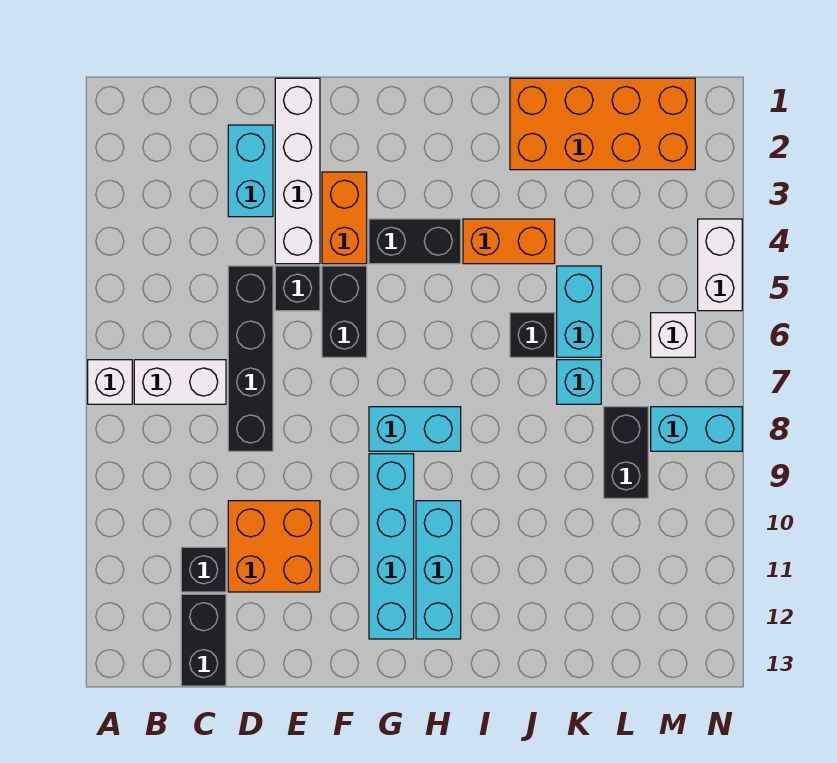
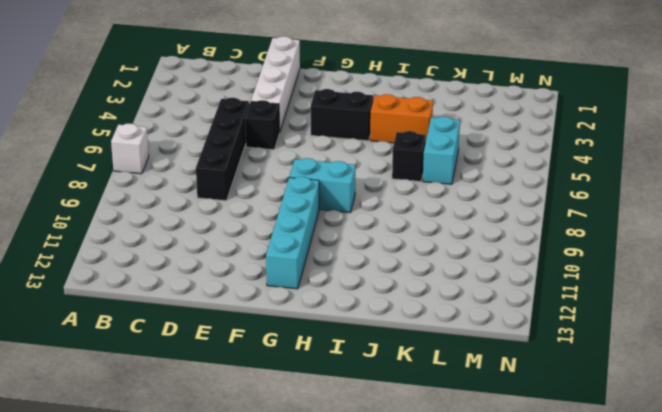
none -> white 1x2 brick [134,360,226,404]
none -> black 1x1 brick [181,547,226,592]
none -> black 1x2 brick [181,594,226,686]

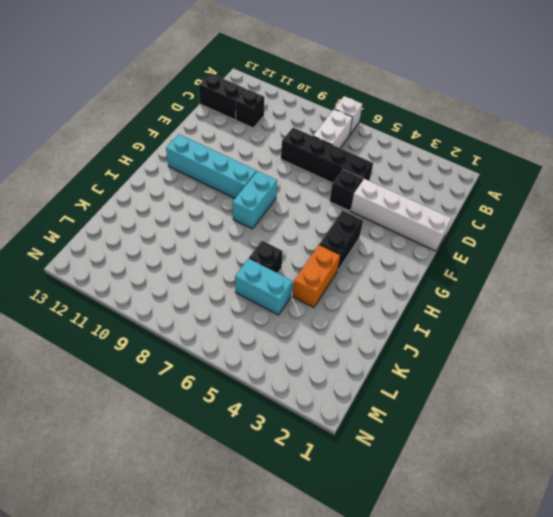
none -> cyan 1x2 brick [228,125,273,217]
none -> orange 2x2 brick [228,501,320,592]
none -> orange 1x2 brick [322,172,367,264]

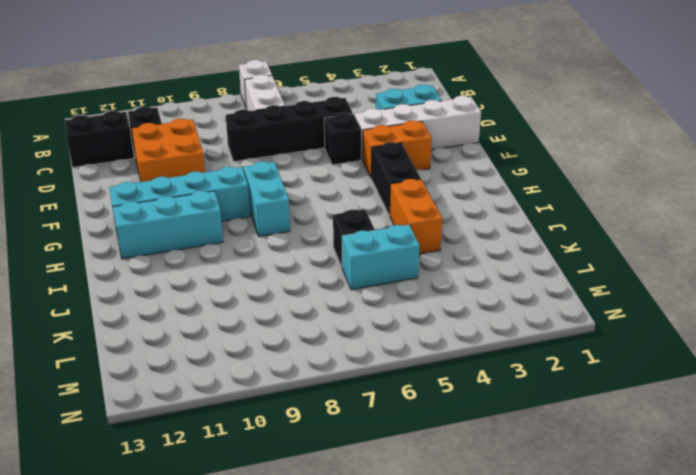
none -> black 1x2 brick [322,266,367,357]
none -> orange 2x4 brick [510,78,695,170]
none -> cyan 1x1 brick [557,360,601,404]

